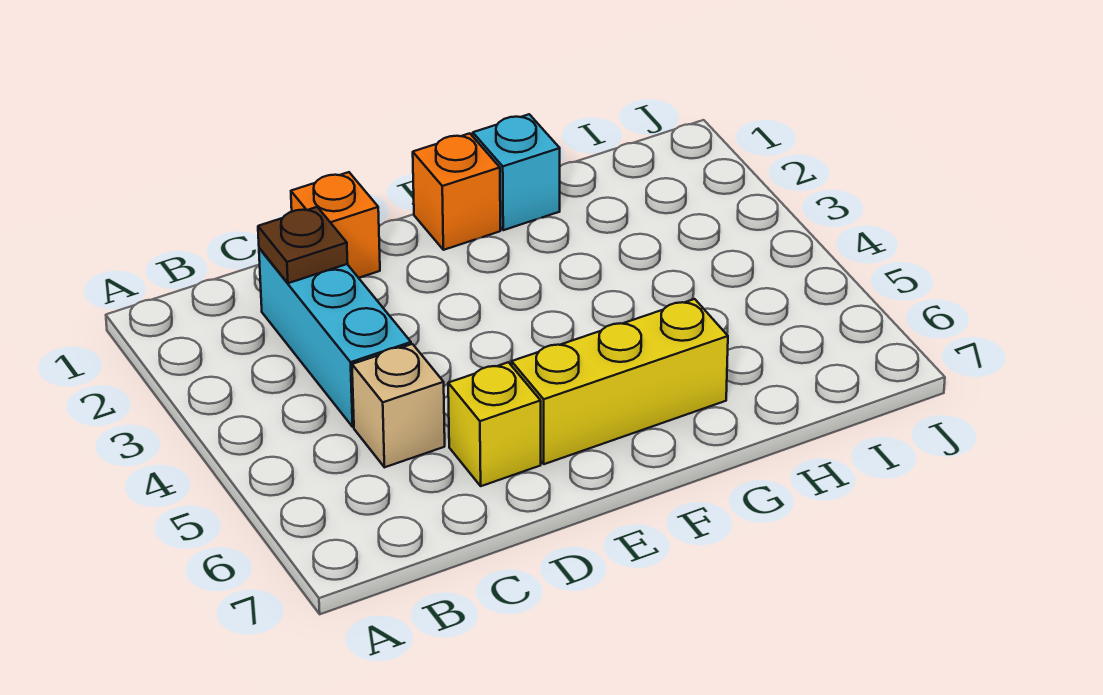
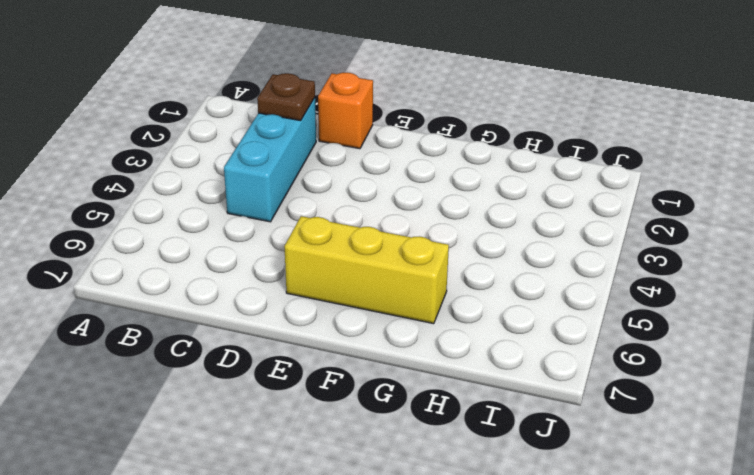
none -> tan 1x1 brick [352,344,445,467]
none -> yellow 1x1 brick [448,362,541,486]

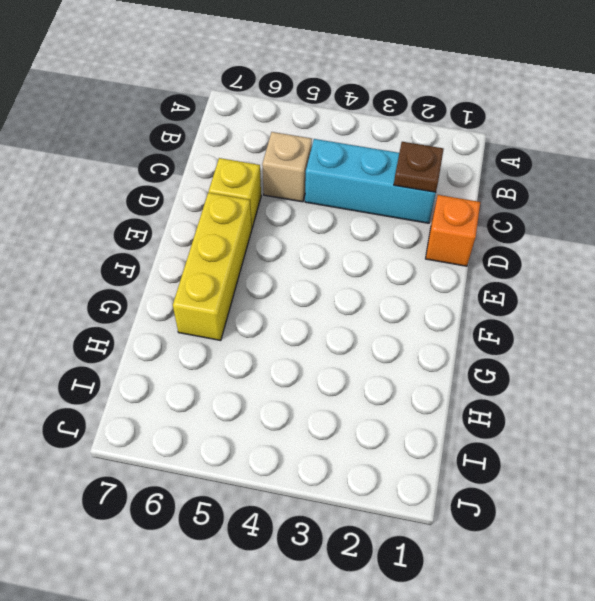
none -> orange 1x1 brick [413,133,500,250]
none -> cyan 1x1 brick [473,114,560,230]

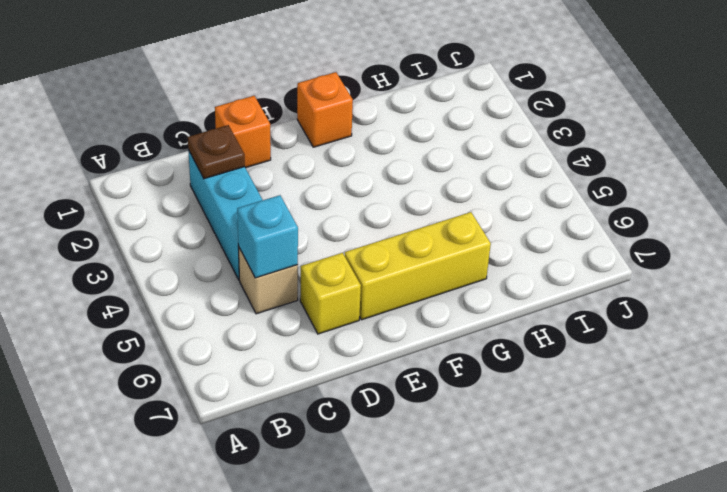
cyan 1x1 brick [237,195,298,278] -> cyan 1x1 brick moved to [473,114,560,230]

